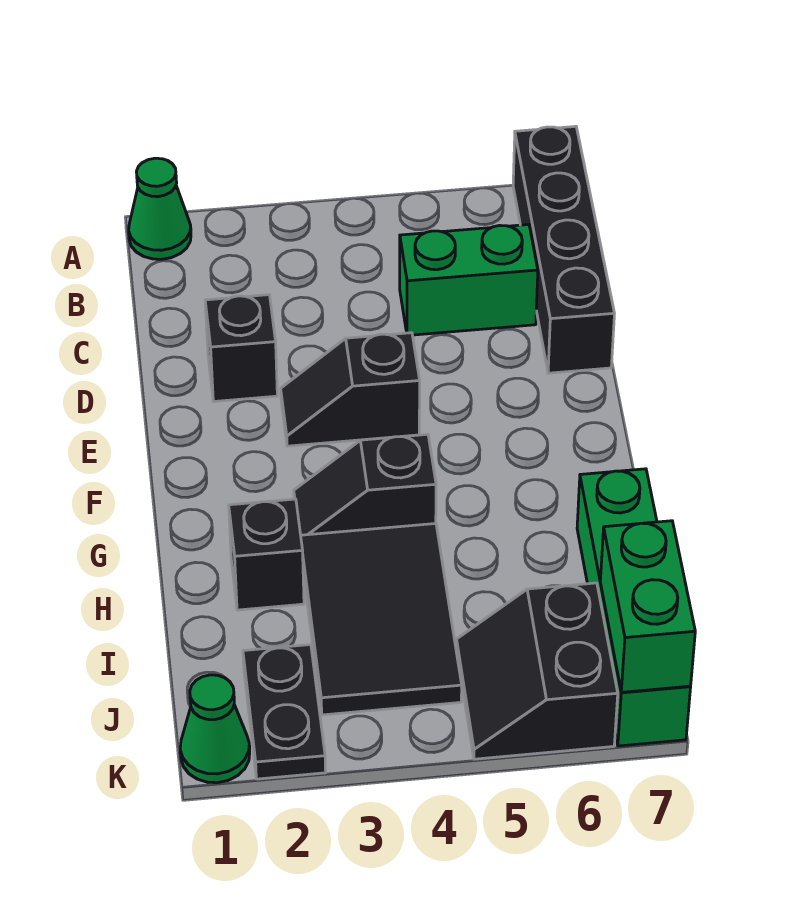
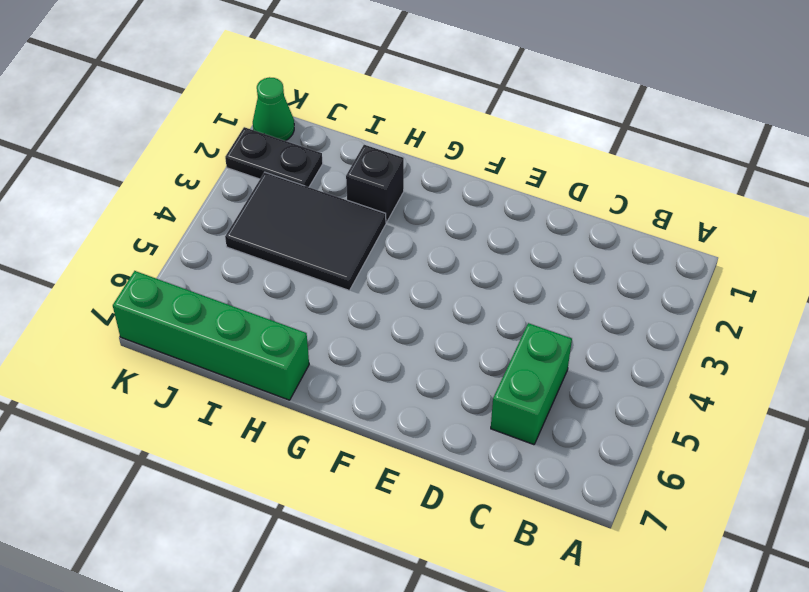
none -> green 1x1 cone [129,158,191,259]
none -> black 1x4 brick [513,126,615,373]
none -> black 1x1 brick [205,295,277,401]

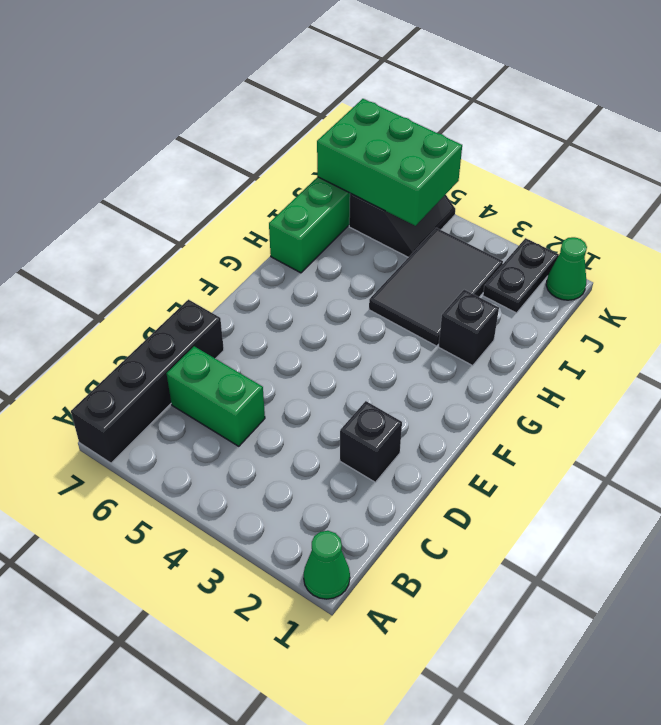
green 2x3 brick [317,99,462,226] -> green 1x2 brick [600,521,695,692]
none -> black 1x2 slope [281,333,420,446]
none -> black 1x2 slope [294,434,436,535]

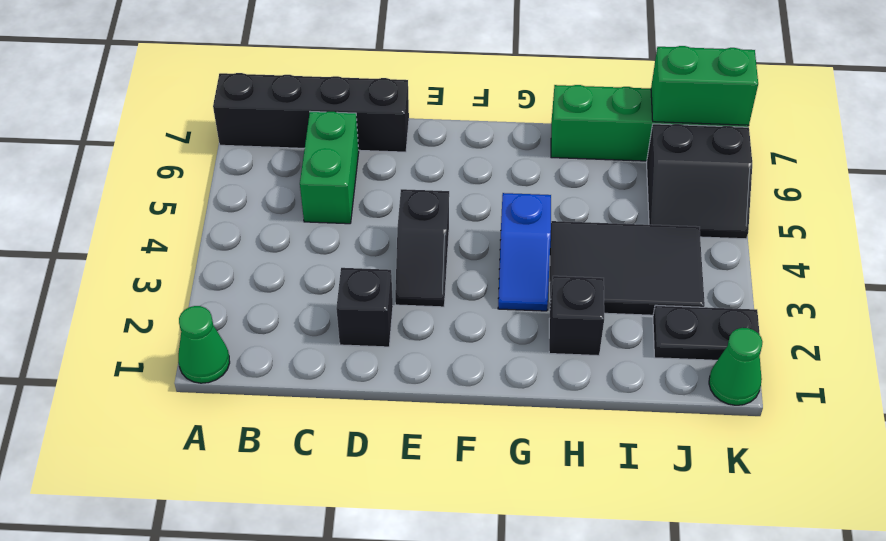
blue 1x2 slope [498,193,551,311] -> black 1x2 slope [294,434,436,535]

